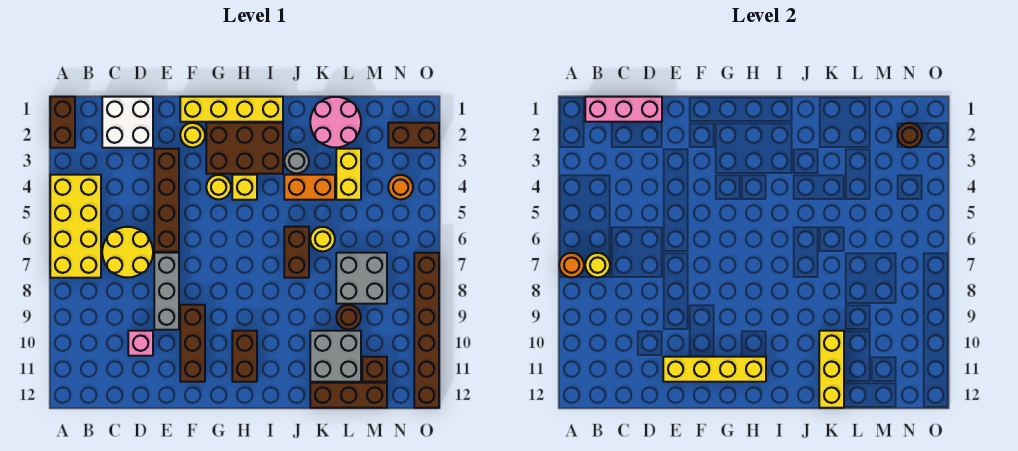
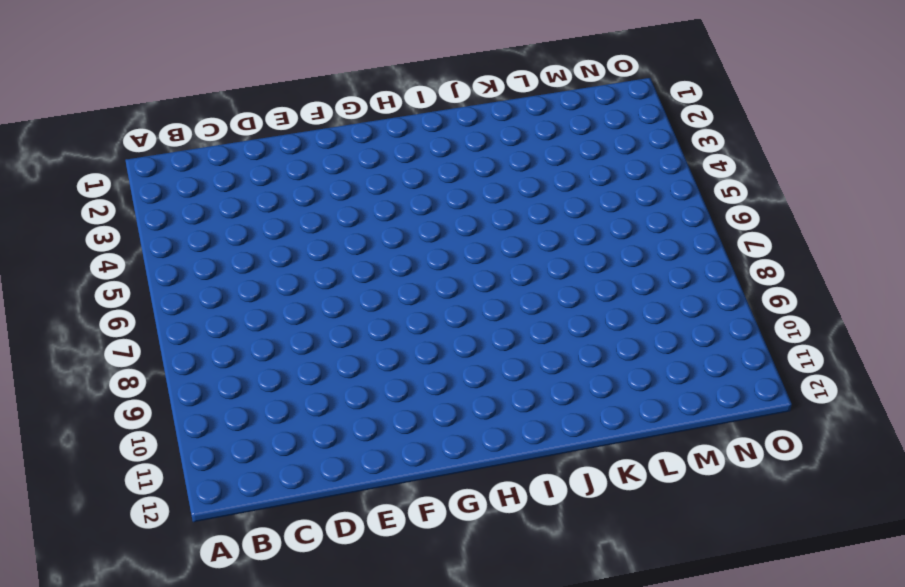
none -> brown 1x2 brick [50,97,75,148]
none -> yellow 2x4 brick [50,175,101,278]
none -> white 2x2 brick [102,97,153,148]
none -> yellow 2x2 round brick [102,227,153,278]

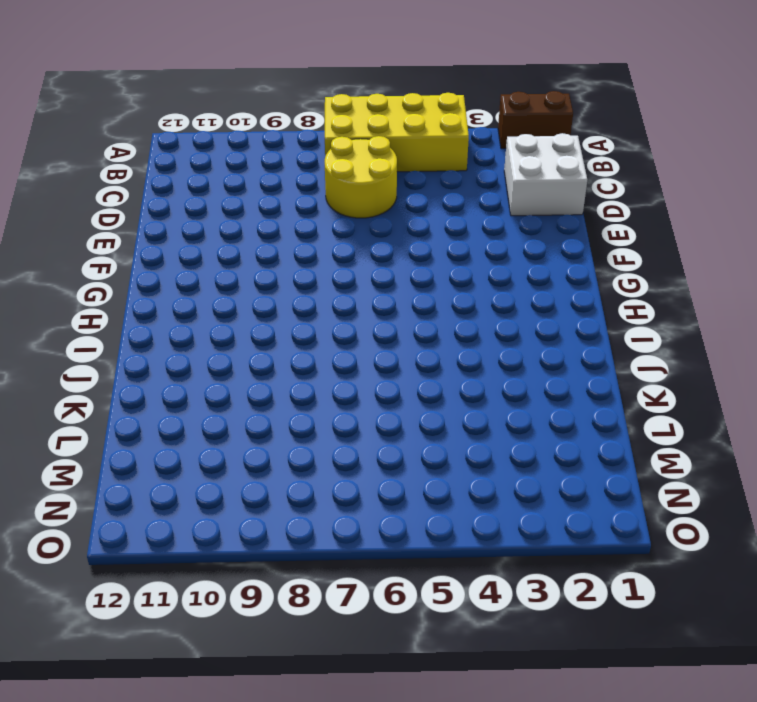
none -> pink 1x1 brick [128,331,153,356]
none -> brown 1x4 brick [154,149,179,252]
none -> grey 1x3 brick [154,253,179,330]
none -> yellow 1x4 brick [180,97,283,122]

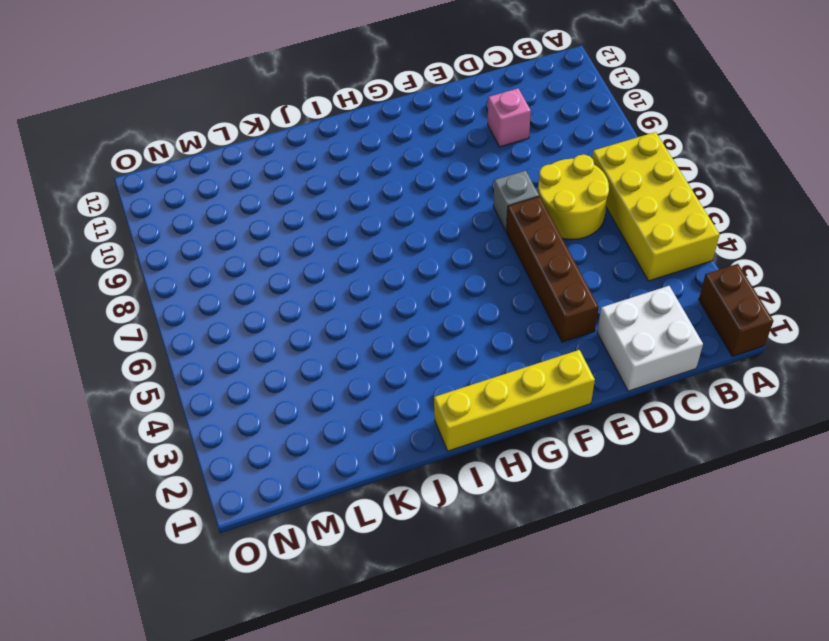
grey 1x1 brick [493,171,539,231] -> grey 1x3 brick [154,253,179,330]
none -> yellow 1x1 round brick [180,123,205,148]
none -> brown 1x3 brick [180,305,205,382]
none -> brown 2x3 brick [206,123,283,174]
none -> yellow 1x1 round brick [206,175,231,200]

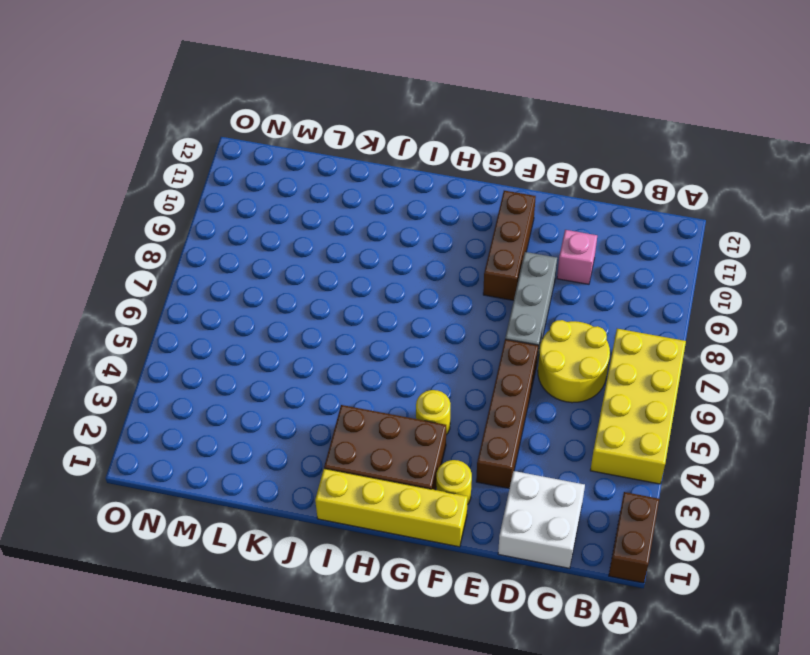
none -> yellow 1x1 brick [232,175,257,200]
none -> brown 1x2 brick [232,331,257,382]
none -> grey 1x1 round brick [284,149,309,174]
none -> orange 1x2 brick [284,175,335,200]

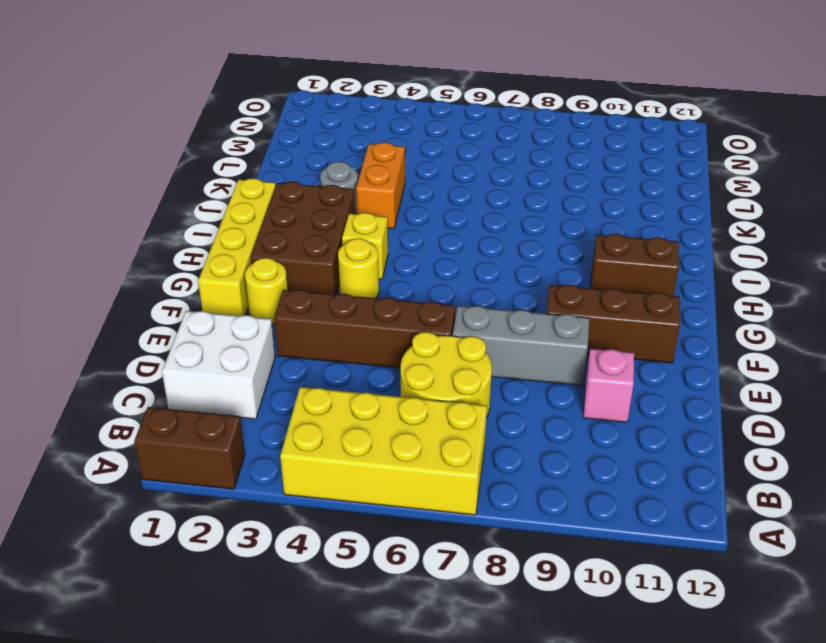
none -> brown 1x2 brick [284,227,309,278]
none -> pink 2x2 round brick [310,97,361,148]
none -> yellow 1x1 round brick [310,227,335,252]
none -> grey 2x2 brick [310,331,361,382]

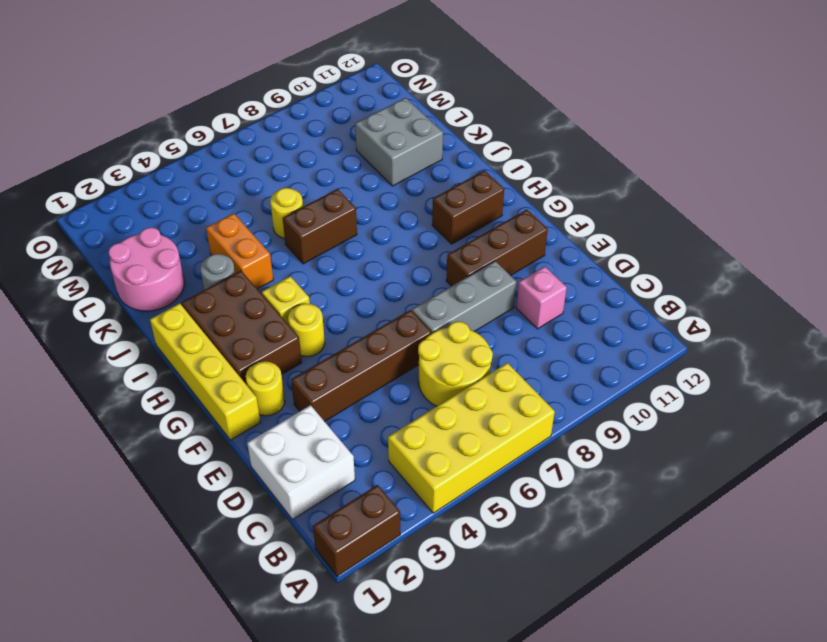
none -> brown 1x3 brick [310,383,387,408]
none -> yellow 1x2 brick [336,149,361,200]
none -> grey 2x2 brick [336,253,387,304]
none -> brown 1x1 round brick [336,305,361,330]

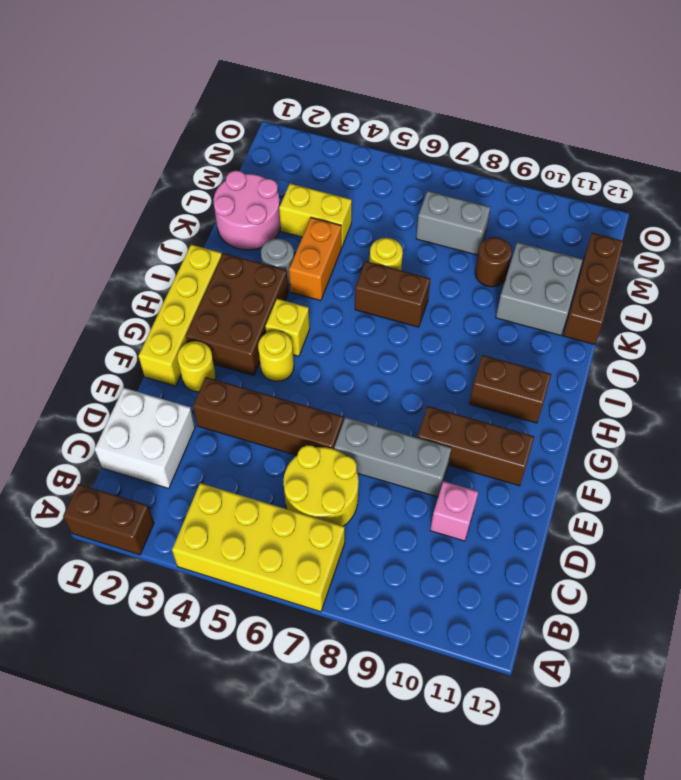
grey 1x2 brick [416,191,491,255] -> grey 2x2 brick [336,253,387,304]
none -> brown 1x1 brick [362,357,387,382]
none -> brown 1x2 brick [388,123,439,148]
none -> orange 1x1 round brick [388,175,413,200]
none -> brown 1x6 brick [414,253,439,408]

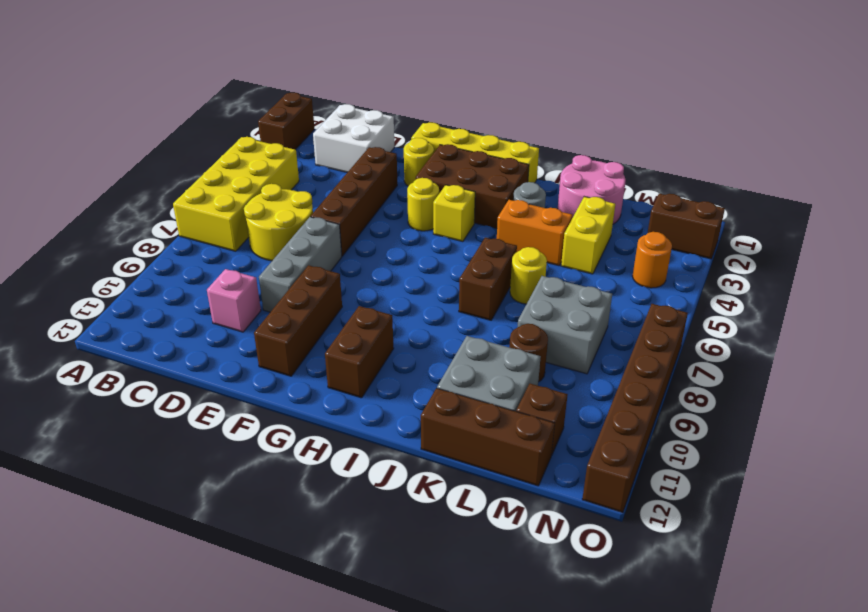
none -> orange 1x1 round brick [559,253,584,278]
none -> pink 1x3 brick [585,97,662,122]
none -> yellow 1x1 round brick [585,253,610,278]
none -> yellow 1x4 brick [663,357,766,382]

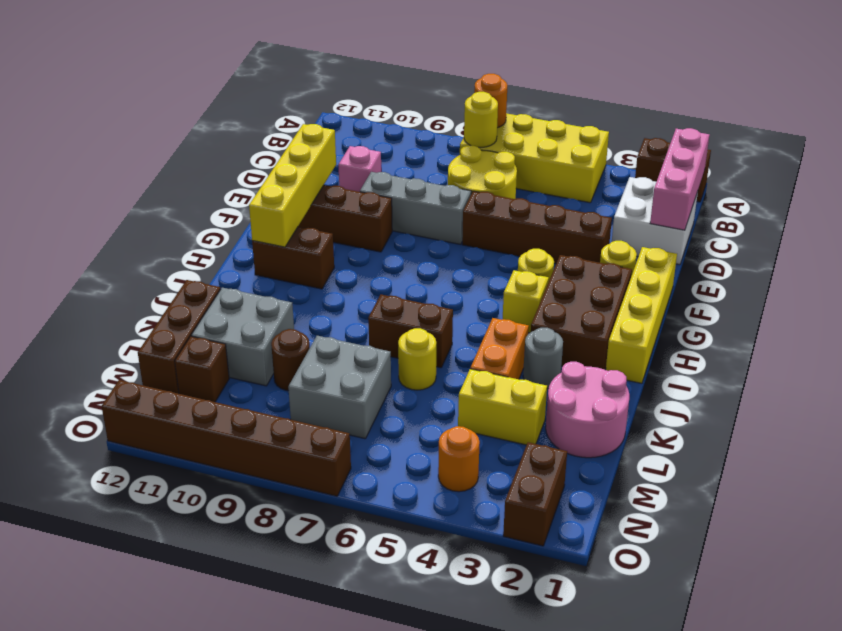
none -> yellow 1x3 brick [819,331,844,408]
none -> brown 1x1 round brick [897,123,922,148]

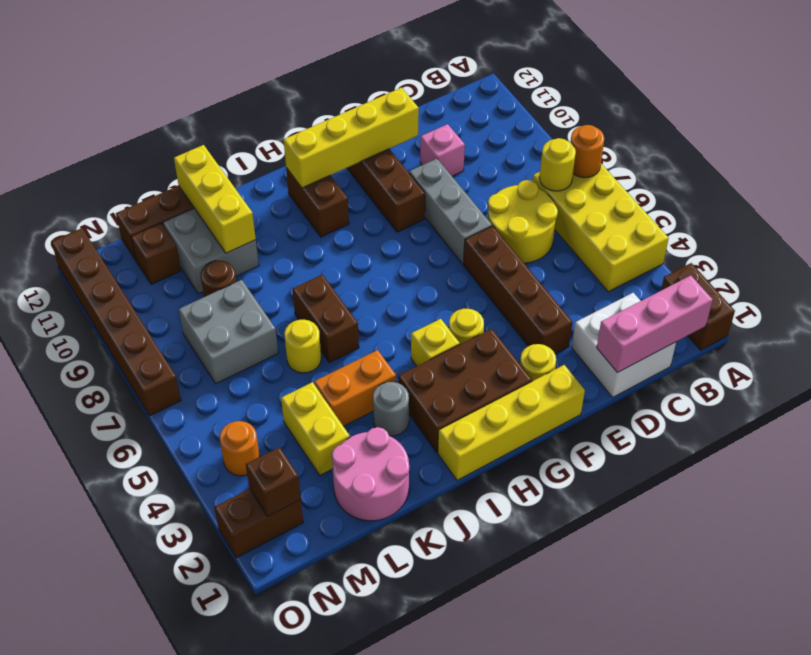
brown 1x1 brick [246,447,301,517] -> brown 1x1 round brick [897,123,922,148]

